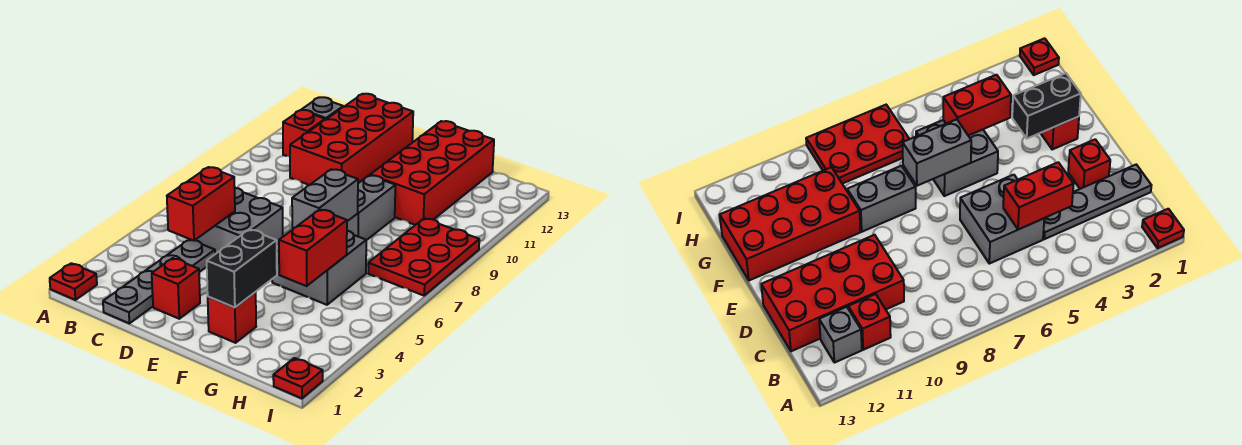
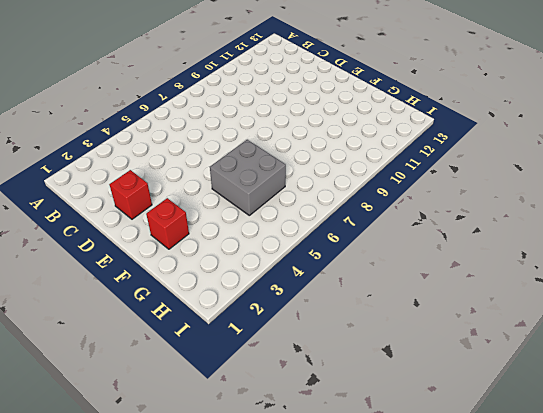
none -> red 1x1 plate [50,263,97,300]
none -> red 1x1 brick [283,110,325,156]
none -> grey 1x1 brick [302,97,343,120]

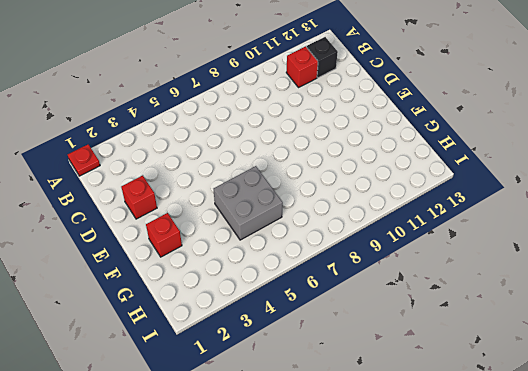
black 1x1 brick [307,37,338,78] -> grey 1x1 brick [302,97,343,120]
none -> grey 1x4 plate [103,239,215,323]
none -> grey 2x2 brick [190,188,283,254]
none -> red 2x4 brick [290,94,413,185]

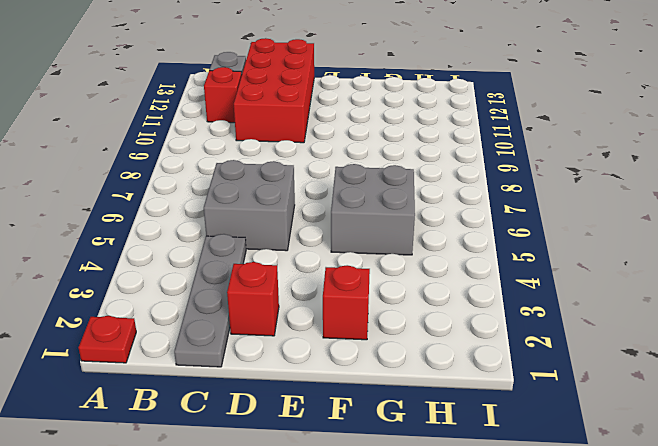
none -> grey 1x2 brick [347,175,395,240]
none -> red 2x4 brick [370,121,494,225]
none -> red 2x3 plate [368,218,479,296]

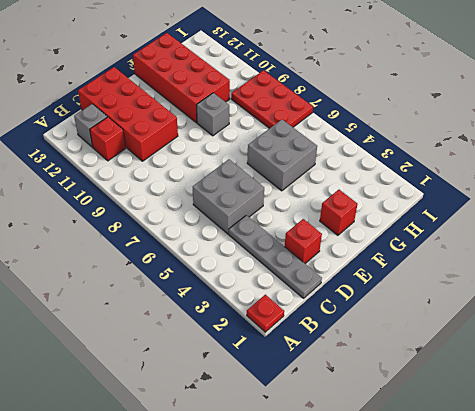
grey 1x1 brick [197,93,229,136] -> grey 1x2 brick [347,175,395,240]
none -> red 1x1 plate [273,358,323,398]
none -> red 1x2 brick [167,167,235,241]
none -> black 1x2 brick [207,229,277,308]

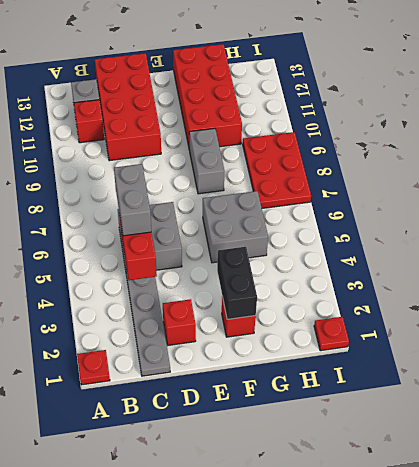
grey 1x2 brick [114,164,151,236] -> grey 1x2 brick moved to [292,169,358,230]
none -> red 1x2 brick [279,210,347,286]

